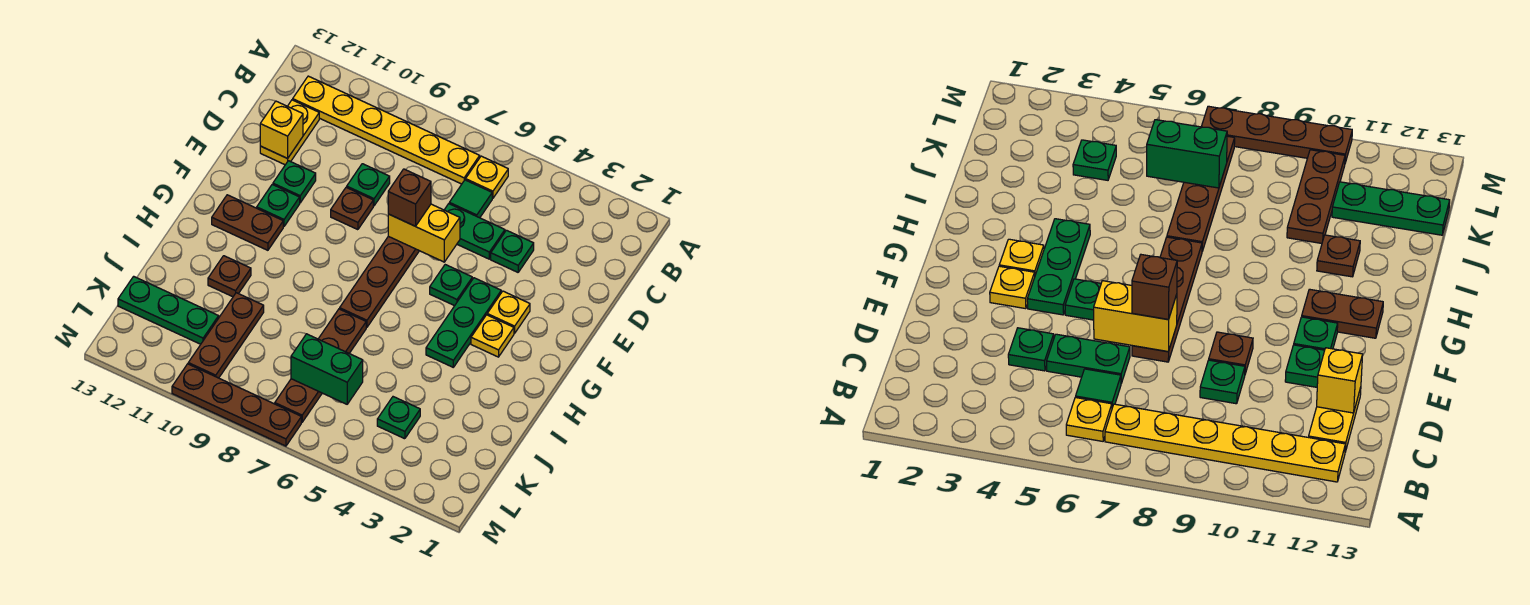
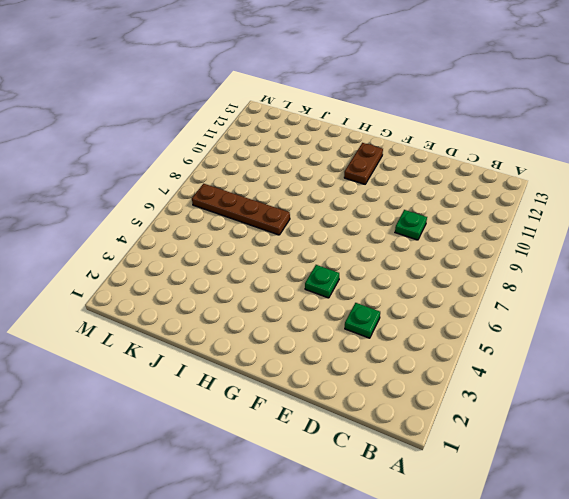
none -> yellow 1x1 plate [466,156,508,198]
none -> yellow 1x6 plate [293,76,480,184]
none -> green 1x1 tile [449,180,492,218]

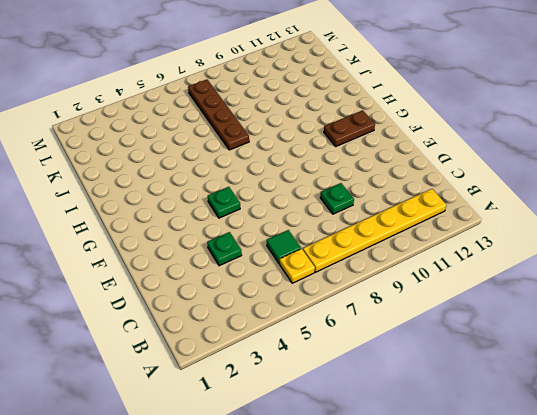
none -> yellow 1x2 plate [260,100,319,165]
none -> green 1x2 plate [445,204,505,259]
none -> brown 1x4 plate [340,236,419,327]

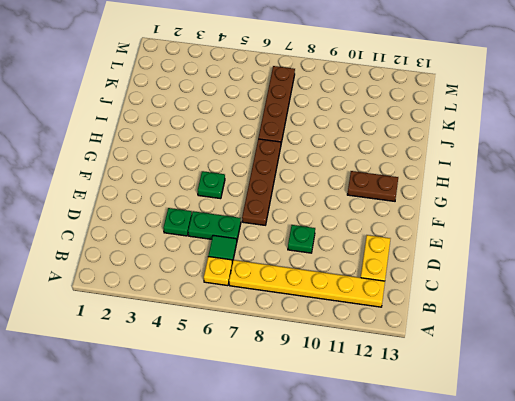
none -> brown 1x1 plate [331,187,373,230]
none -> green 1x1 plate [273,161,316,203]
none -> yellow 1x1 plate [487,291,530,333]

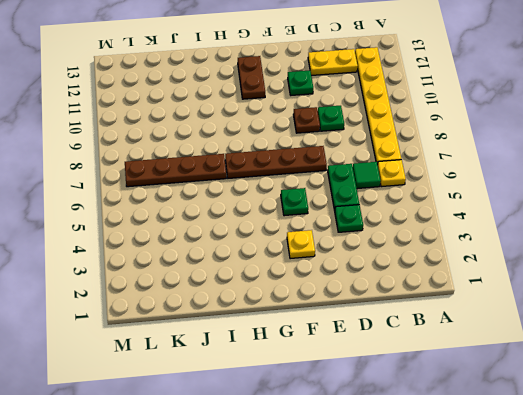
none -> green 1x3 plate [426,278,501,367]
none -> green 1x1 plate [257,184,300,227]
none -> yellow 1x1 plate [471,315,514,357]

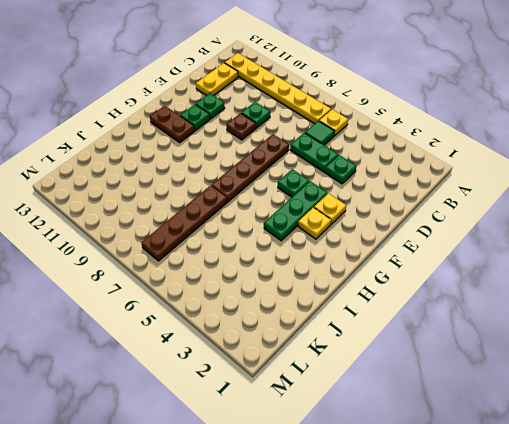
none -> brown 1x1 plate [208,256,251,297]
none -> brown 1x3 plate [188,293,264,378]
none -> green 1x1 plate [377,397,420,439]

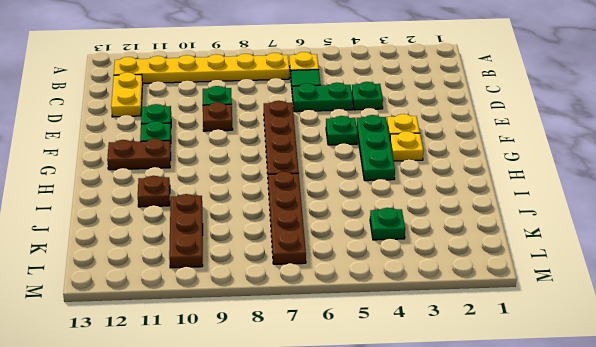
none -> green 1x3 plate [118,276,219,344]
none -> brown 1x4 plate [172,364,301,446]
none -> yellow 1x1 brick [260,101,303,158]

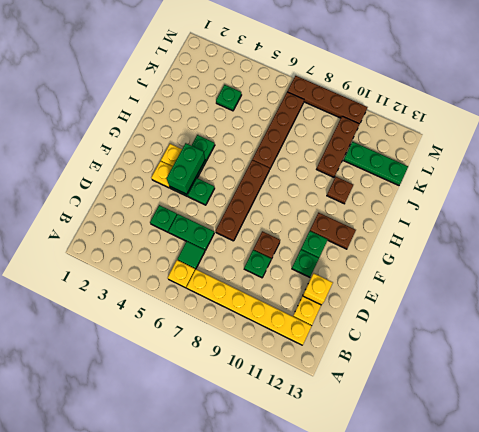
green 1x2 brick [166,143,205,194] -> green 1x2 brick turned to [291,334,363,404]
none -> yellow 1x2 brick [388,204,460,262]
none -> brown 1x1 brick [388,169,431,226]

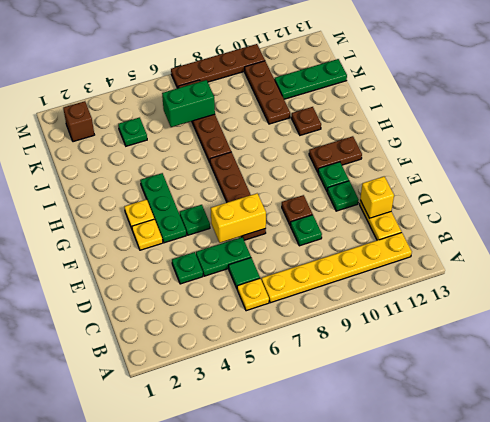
brown 1x1 brick [63,101,94,142] -> brown 1x1 brick moved to [388,169,431,226]

